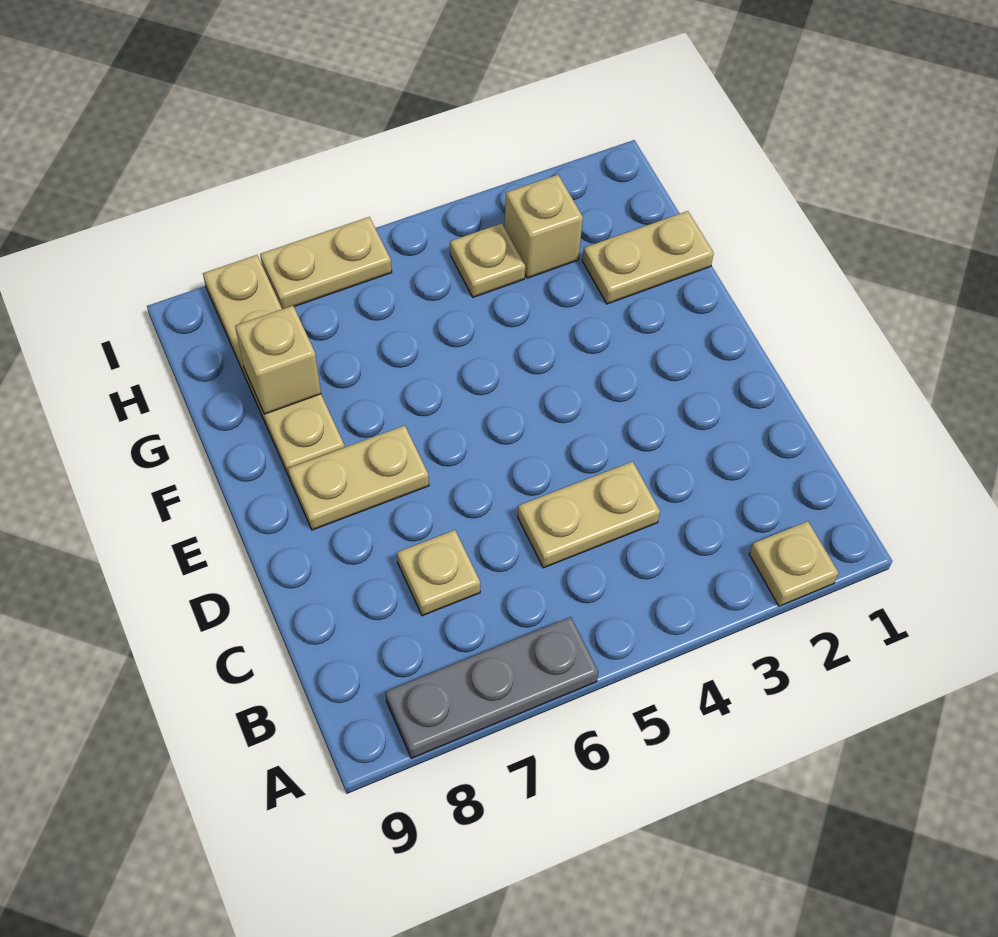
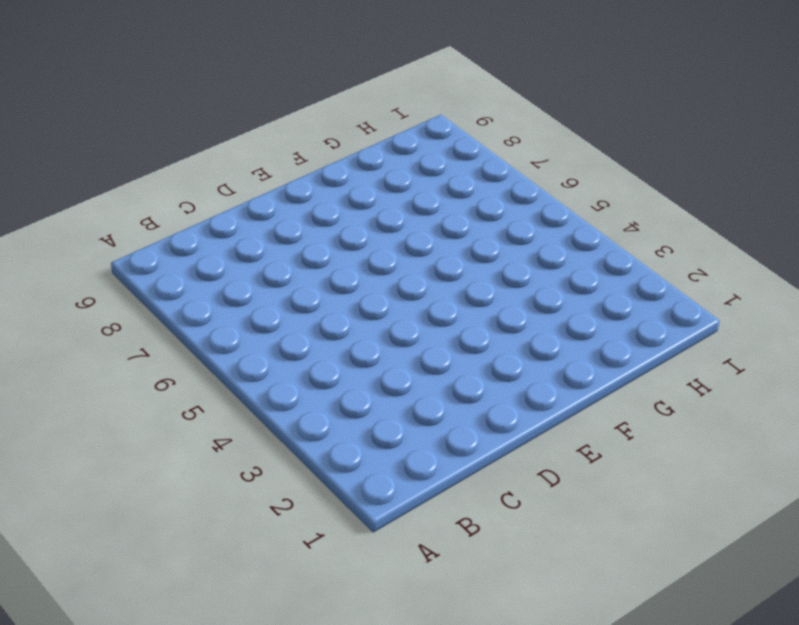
none -> tan 1x1 plate [749,521,839,606]
none -> grey 1x3 plate [385,617,599,758]

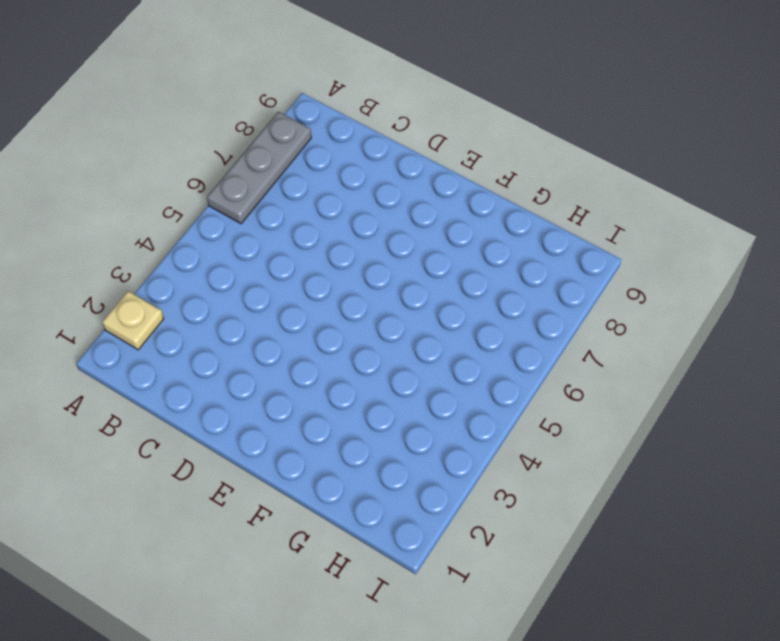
none -> tan 1x2 plate [518,461,660,568]
none -> tan 1x1 plate [397,530,480,616]

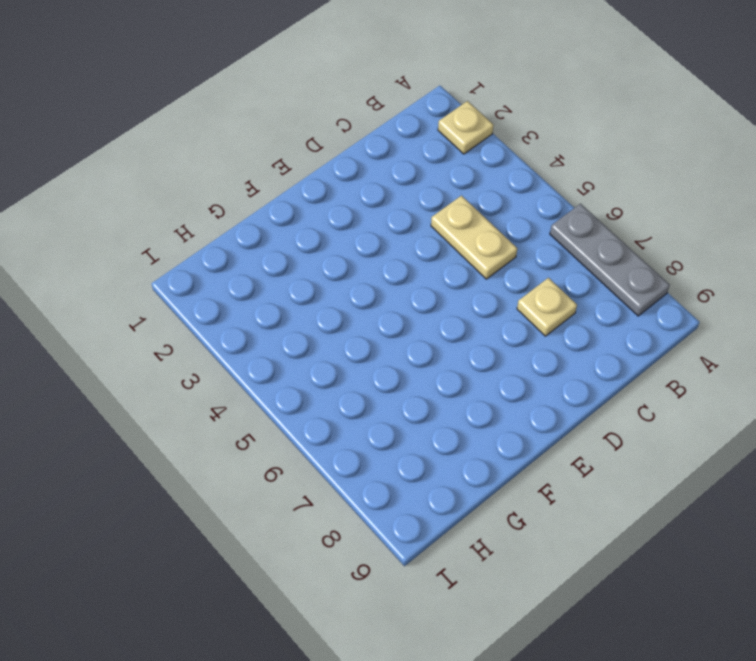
none -> tan 1x2 plate [288,425,429,530]
none -> tan 1x4 plate [203,255,345,478]

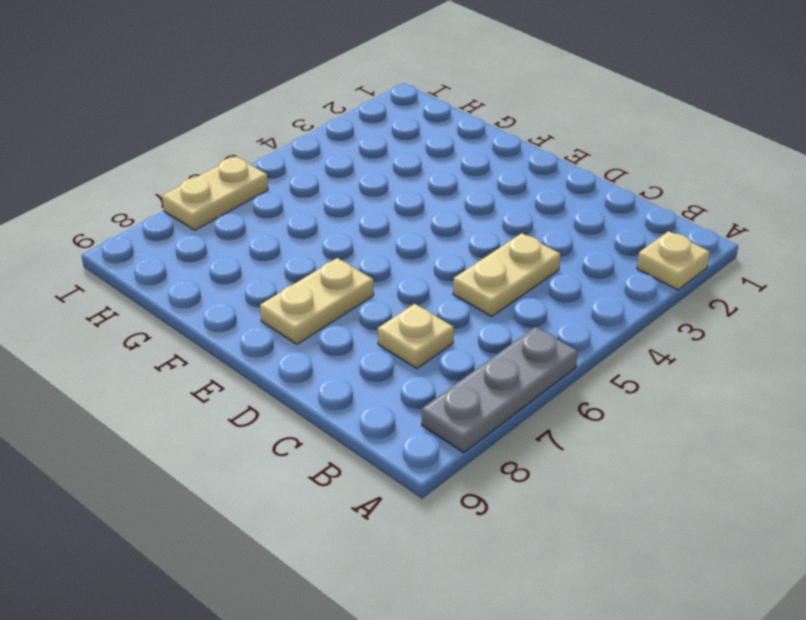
none -> tan 1x4 plate [203,255,345,478]
none -> tan 1x2 plate [582,211,714,304]

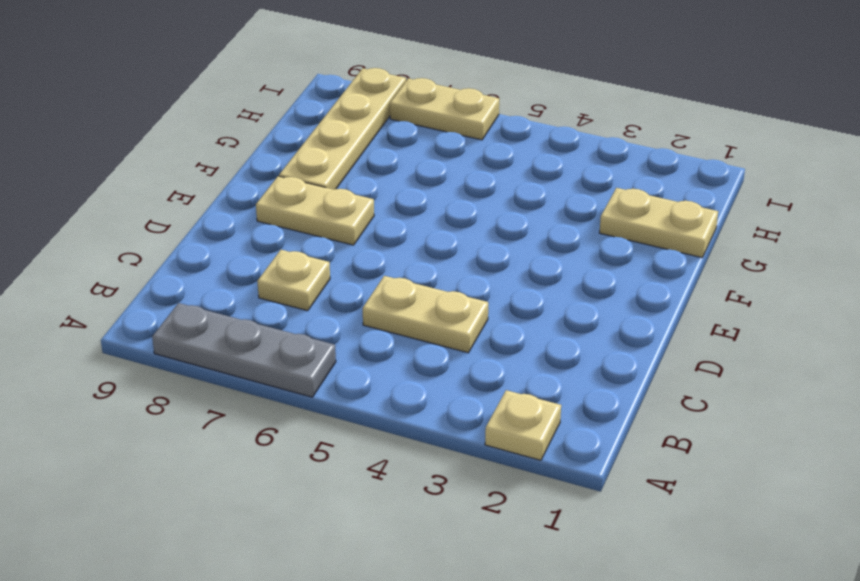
none -> tan 1x1 brick [505,175,583,278]
none -> tan 1x1 plate [450,223,525,297]

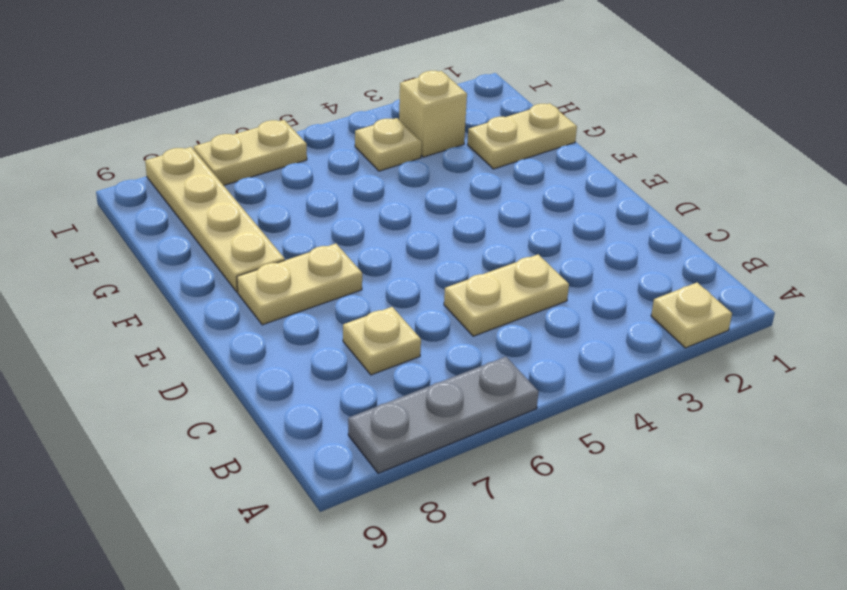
none -> tan 1x1 brick [235,306,321,414]

